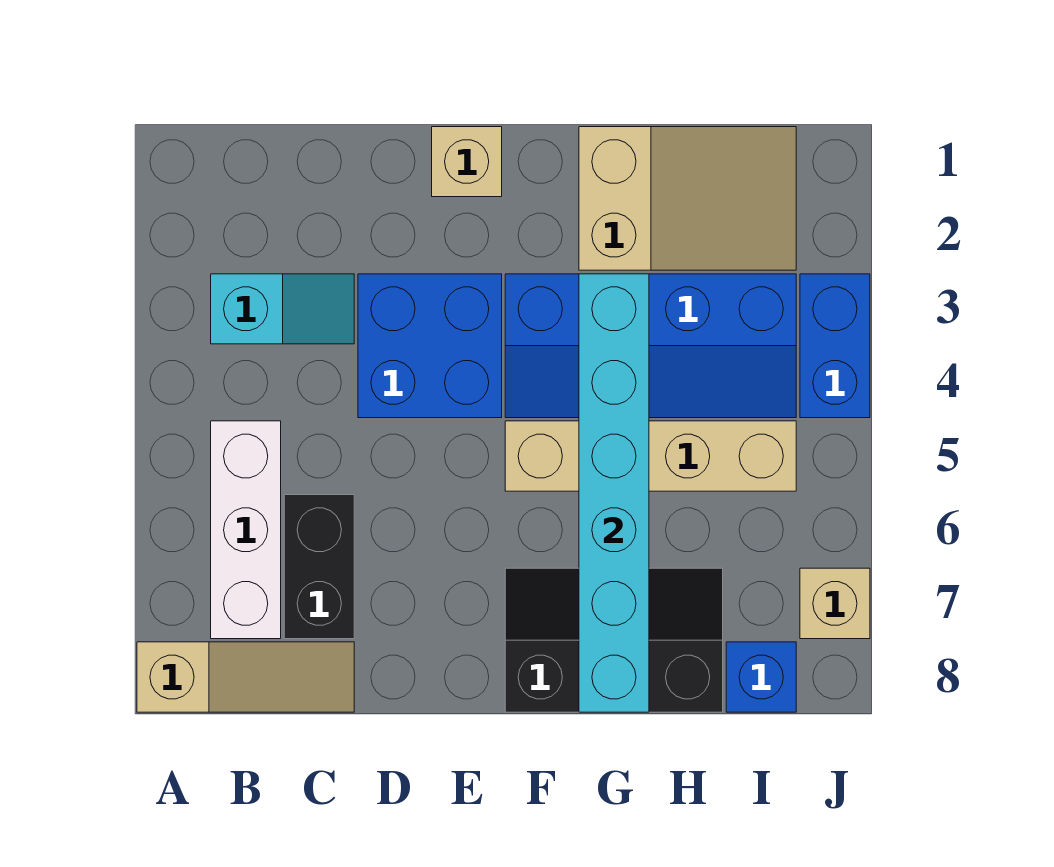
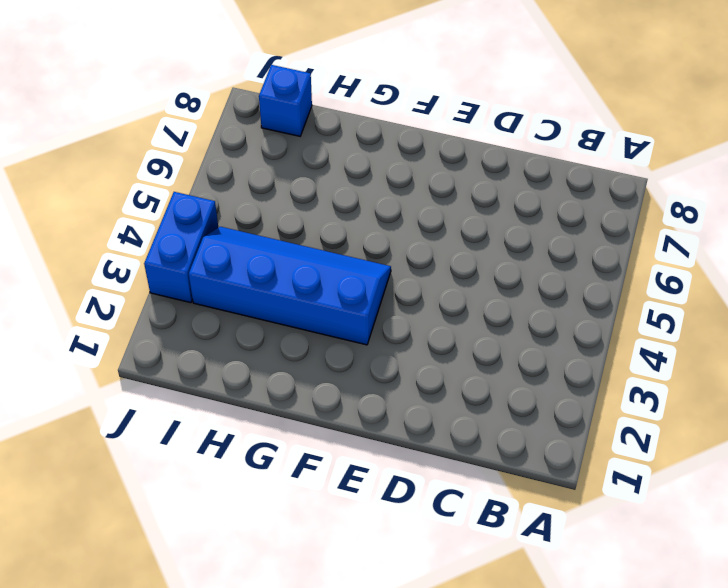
none -> tan 1x3 slope [137,642,354,712]
none -> cyan 1x2 slope [211,274,354,344]
none -> white 1x3 brick [211,421,281,639]

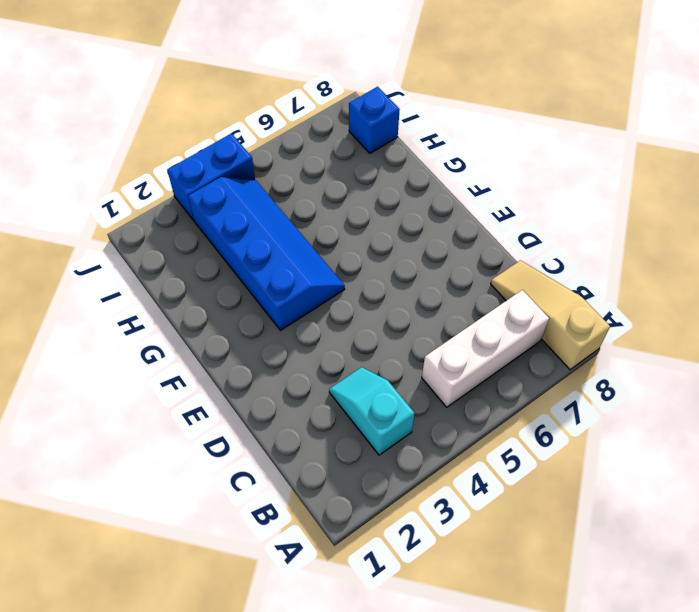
none -> black 1x2 brick [284,495,354,639]
none -> blue 2x2 brick [358,274,502,418]
none -> tan 1x1 brick [432,127,502,197]

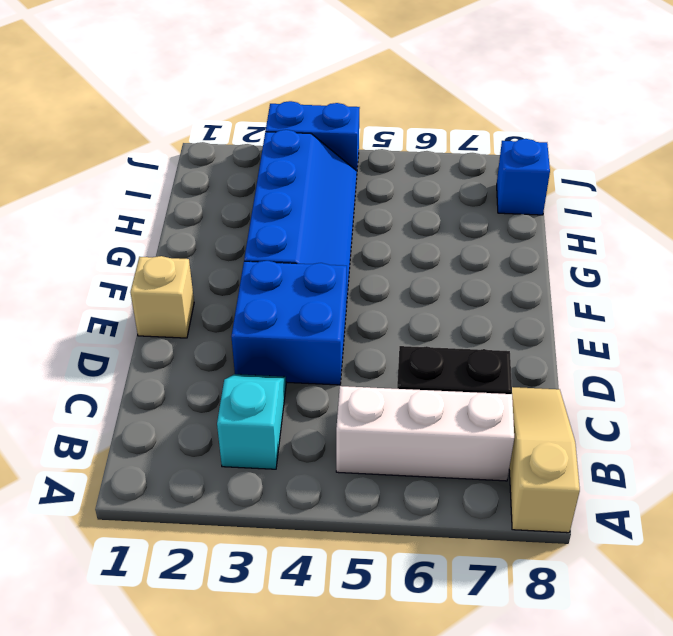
none -> tan 1x4 brick [505,421,796,491]
none -> black 2x3 slope [505,568,723,712]
none -> tan 2x3 slope [579,127,796,270]

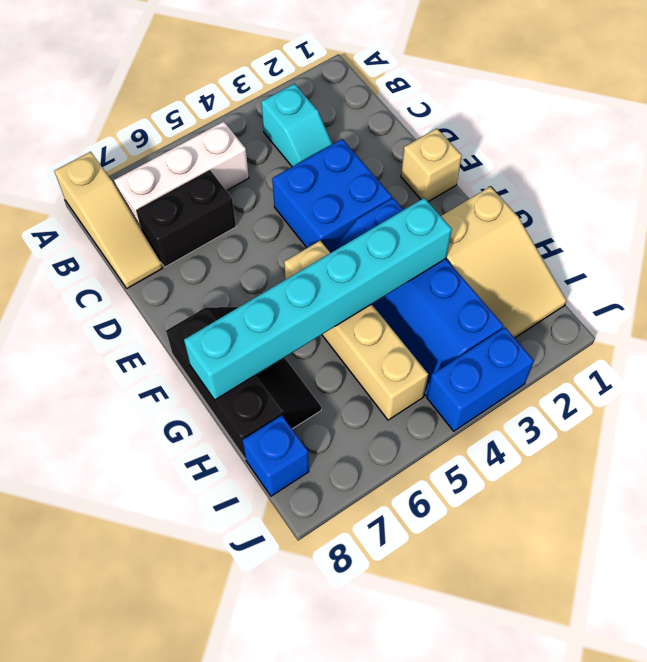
none -> tan 1x1 brick [800,568,870,639]

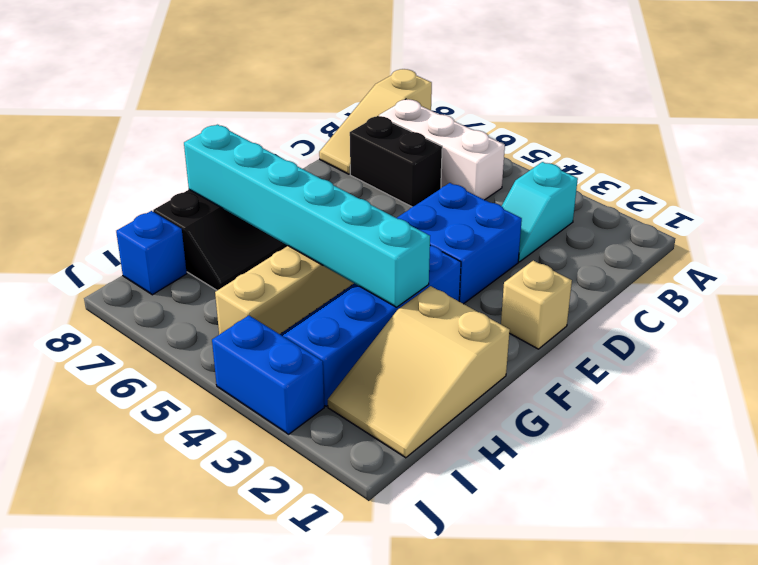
none -> tan 1x1 brick [800,568,870,639]

